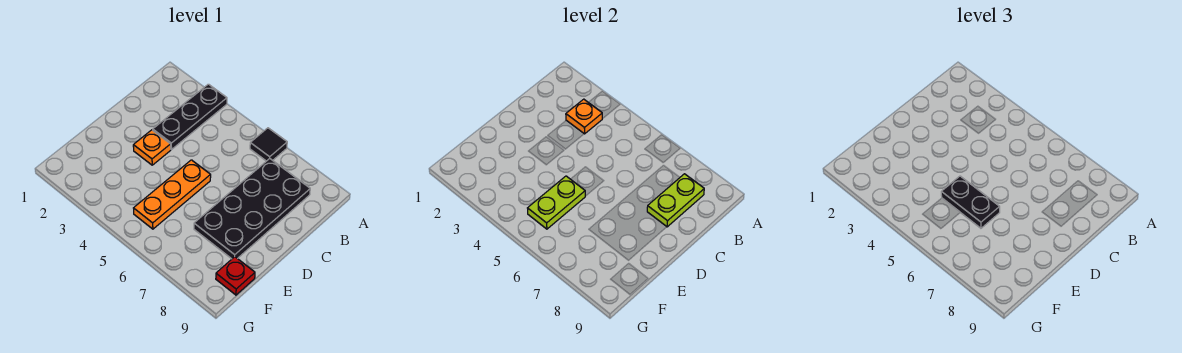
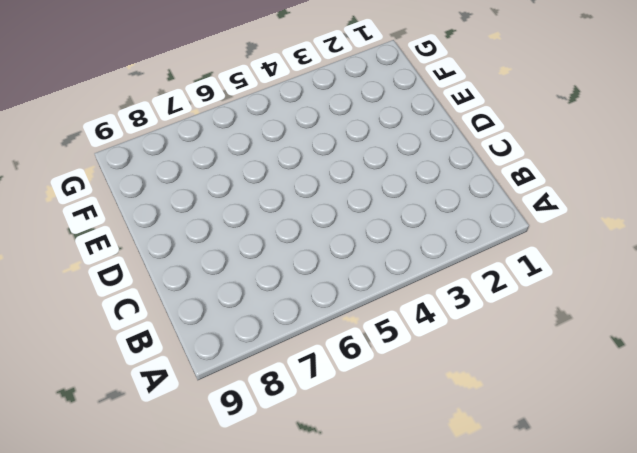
none -> black 1x3 plate [153,84,227,149]
none -> black 1x1 tile [250,128,287,161]

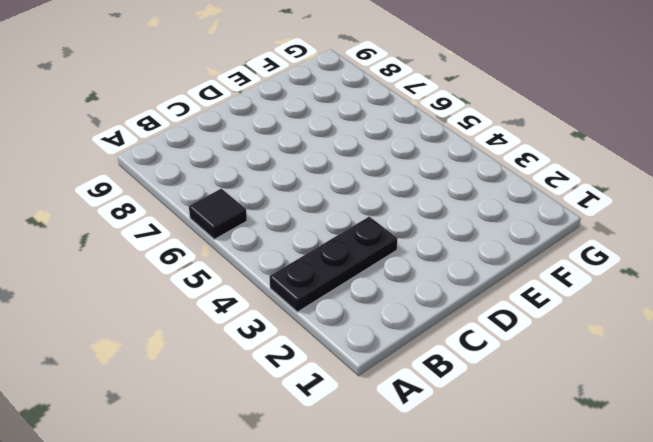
none -> black 2x4 plate [194,159,310,259]
none -> orange 1x1 plate [133,130,171,165]

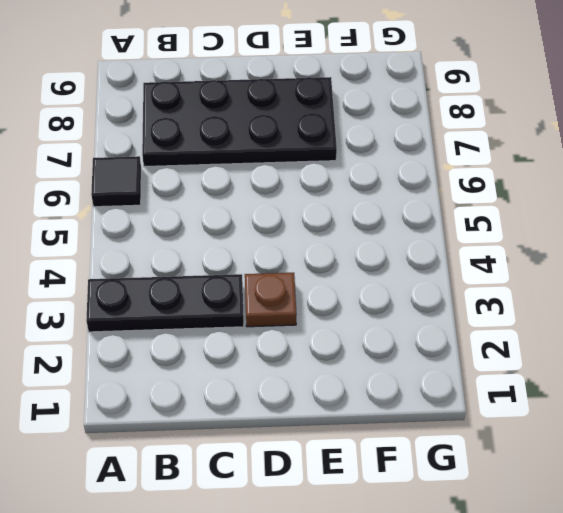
brown 1x1 plate [245,273,297,327] -> orange 1x1 plate [133,130,171,165]
none -> orange 1x3 plate [134,160,211,229]
none -> red 1x1 plate [216,257,255,295]

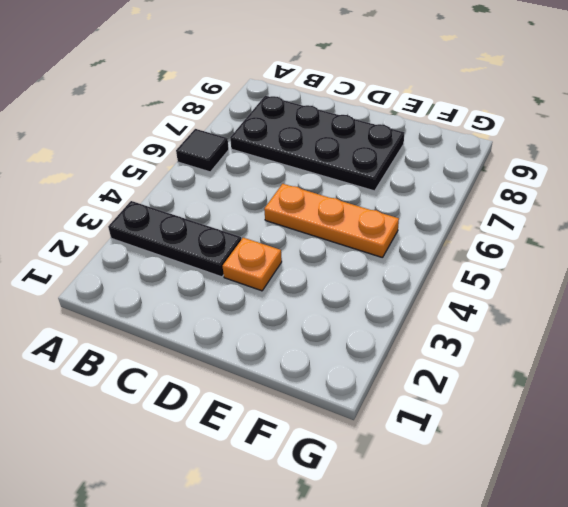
none -> red 1x1 plate [216,257,255,295]
none -> orange 1x1 plate [566,99,602,134]

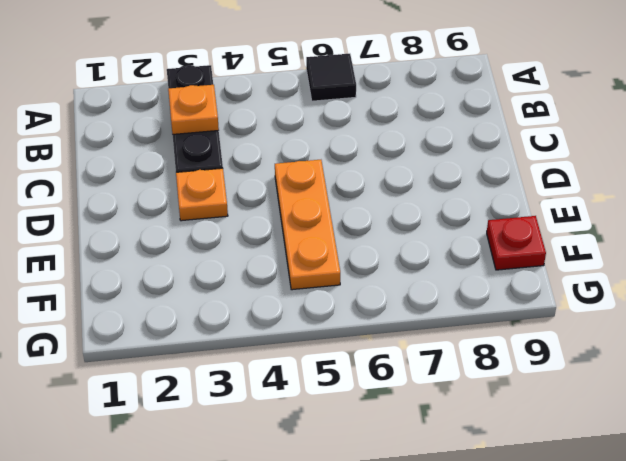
none -> black 2x4 plate [194,159,310,259]
none -> lime 1x2 plate [647,174,704,227]

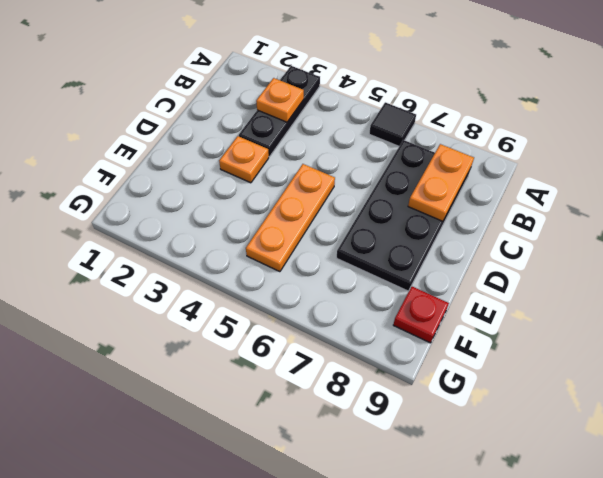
orange 1x2 plate [408,144,474,221] -> lime 1x2 plate [647,174,704,227]
none -> lime 1x2 plate [528,176,585,229]
none -> black 1x2 plate [941,176,1000,228]

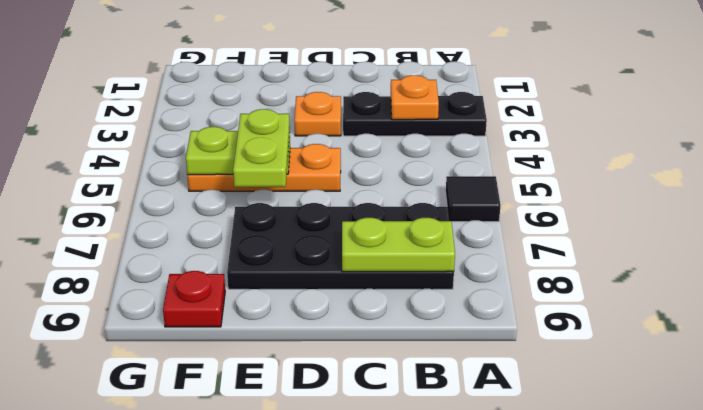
lime 1x2 plate [233,109,290,187] -> black 1x2 plate [941,176,1000,228]

